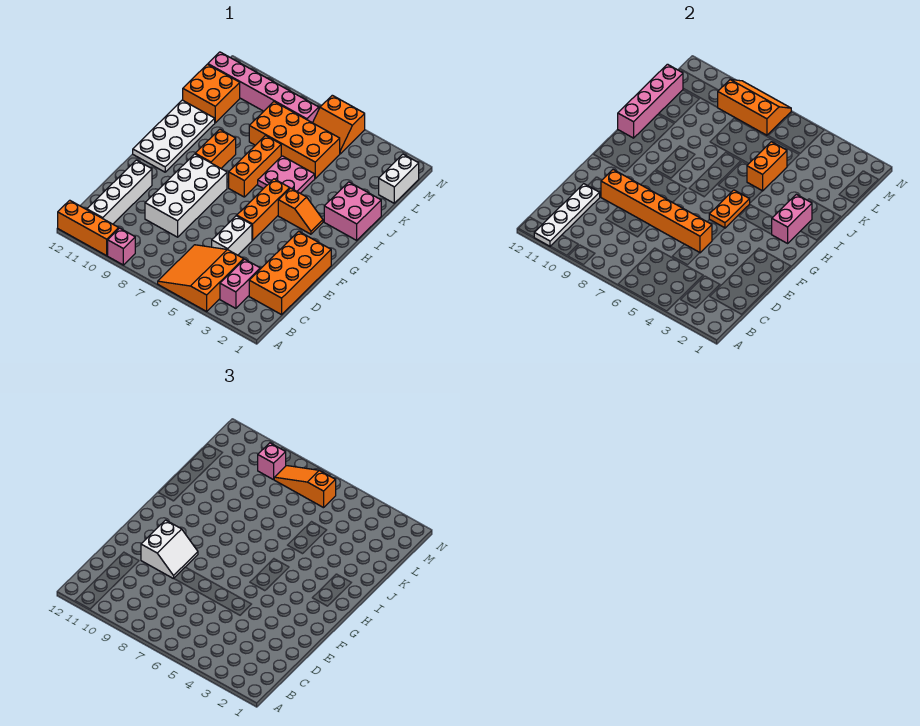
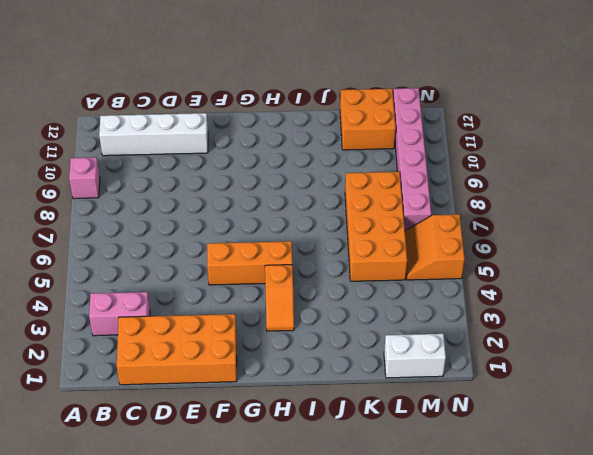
none -> orange 3x3 slope [158,245,244,311]
none -> orange 1x3 brick [58,200,119,256]
none -> white 1x2 brick [212,216,252,255]
none -> white 2x4 brick [145,154,227,237]

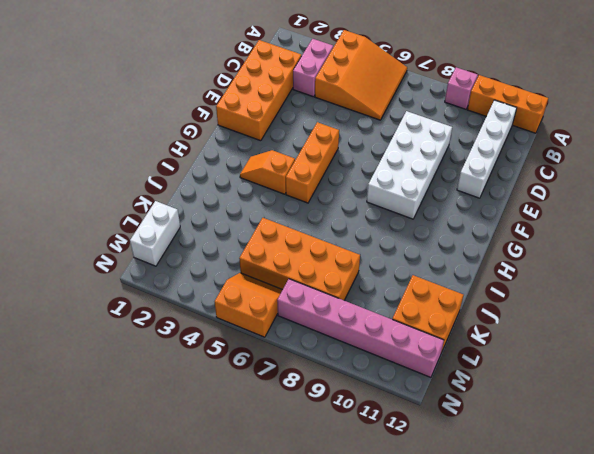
none -> white 1x2 brick [212,216,252,255]
none -> white 2x4 plate [133,100,215,172]
none -> orange 1x3 brick [229,136,281,197]
none -> orange 1x2 brick [195,129,236,168]

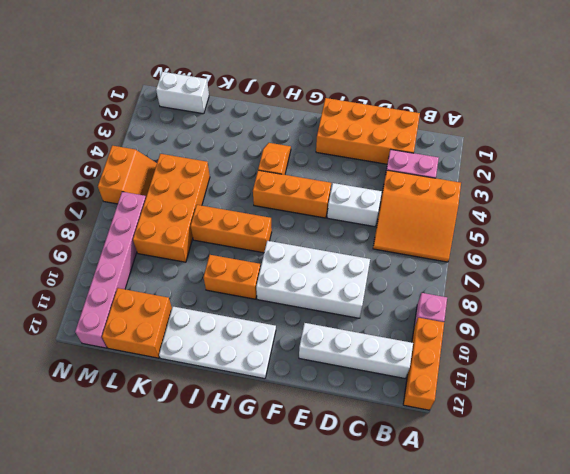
none -> pink 2x2 brick [324,182,381,240]
none -> pink 2x2 plate [258,156,315,193]
none -> white 1x4 plate [534,184,600,246]
none -> orange 1x6 brick [601,170,712,253]

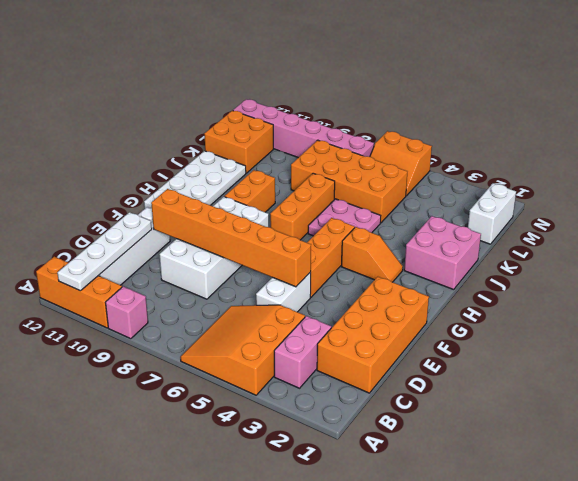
none -> orange 1x2 plate [709,190,750,228]
none -> pink 1x2 brick [771,194,812,243]
none -> pink 1x4 brick [618,64,683,138]
none -> orange 1x2 brick [747,142,787,191]

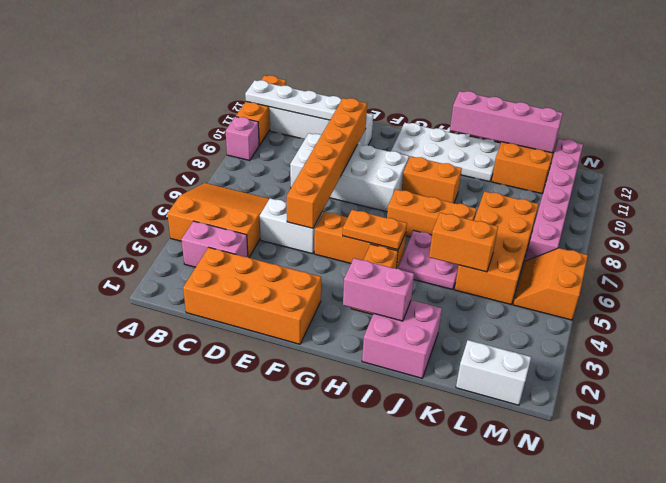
none -> orange 2x3 slope [717,79,791,135]
none -> white 2x2 slope [141,520,198,579]
none -> orange 1x3 slope [274,466,336,508]
none -> pink 1x1 brick [258,443,286,480]

